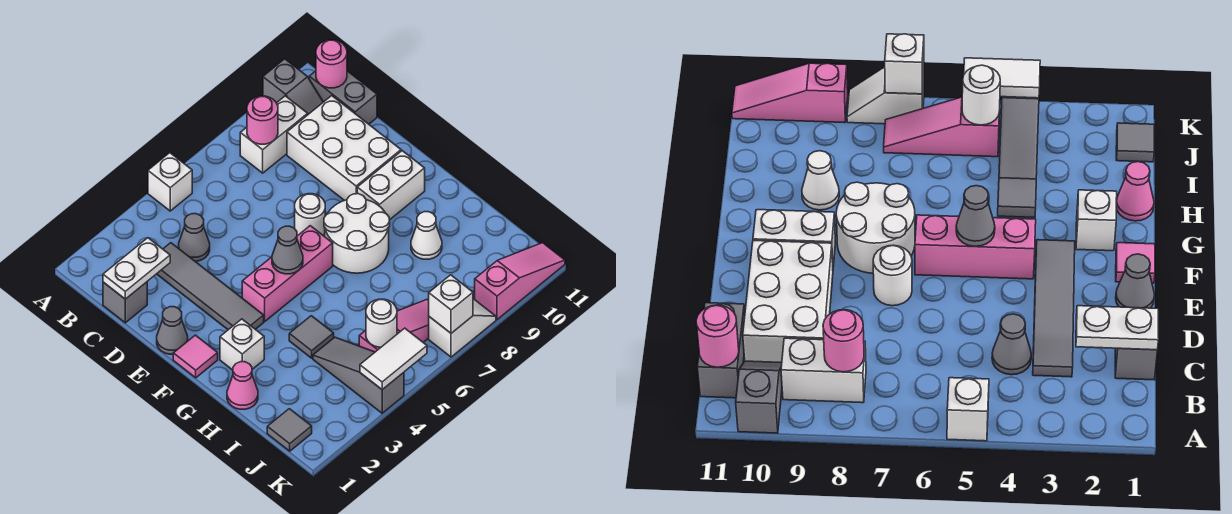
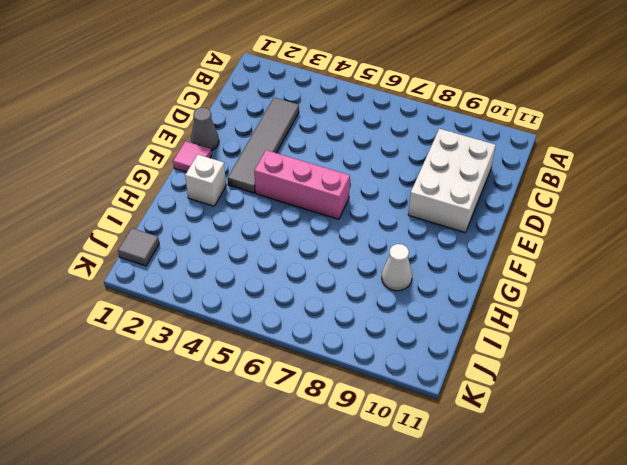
none -> white 1x1 brick [148,153,192,211]
none -> grey 1x2 slope [263,59,323,114]
none -> white 1x2 brick [240,96,308,173]
none -> grey 1x2 brick [309,71,377,124]

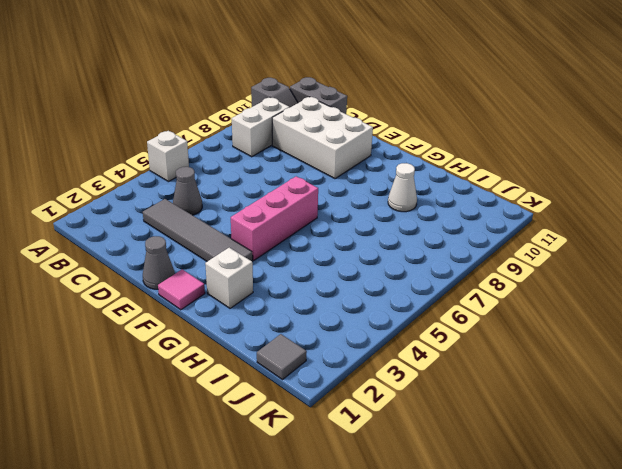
none -> grey 1x1 brick [103,282,147,323]
none -> white 1x1 round brick [295,194,325,236]
none -> white 2x2 round brick [324,194,390,273]
none -> white 1x2 brick [357,151,425,220]

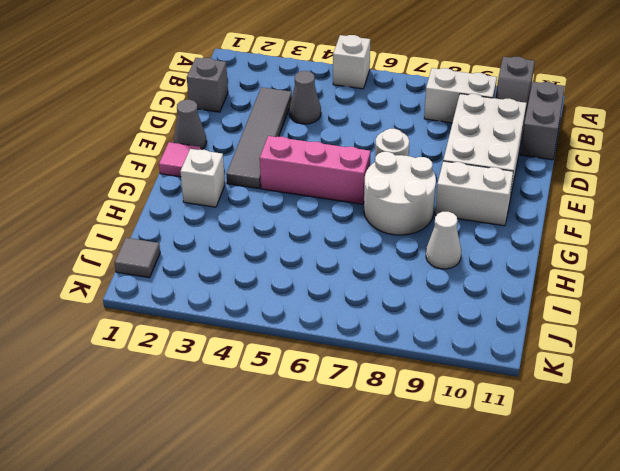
none -> pink 1x1 cone [227,362,258,409]
none -> grey 1x1 tile [289,316,334,358]
none -> grey 1x3 slope [313,337,404,413]
none -> pink 1x3 slope [359,300,429,352]

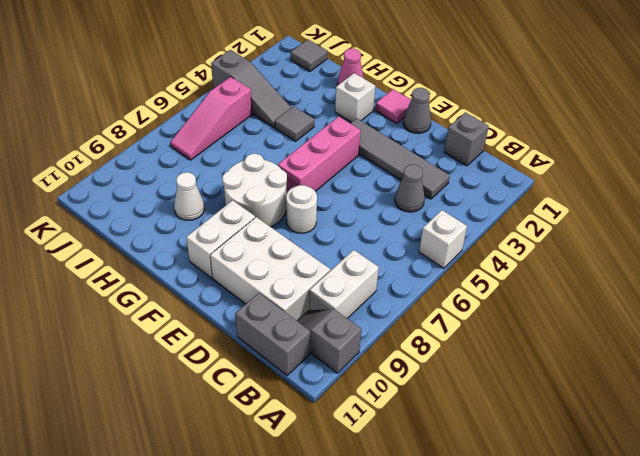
none -> white 1x2 slope [429,299,496,357]
none -> pink 1x3 slope [475,243,565,319]
none -> pink 1x1 round brick [247,96,278,144]
none -> pink 1x1 round brick [316,40,347,88]

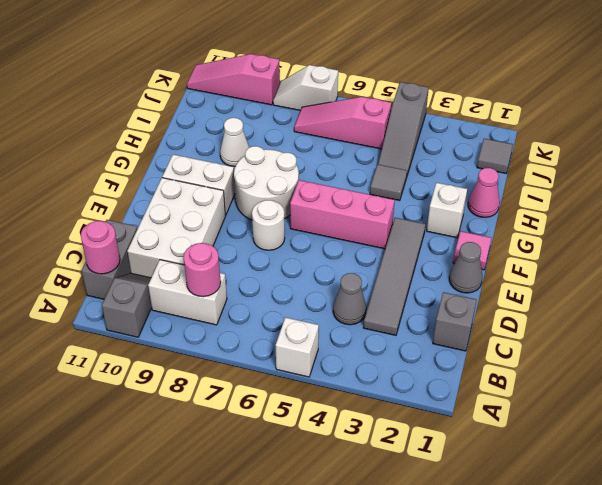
none -> white 1x2 plate [103,238,170,299]
none -> grey 1x1 cone [272,226,303,274]
none -> white 1x1 round brick [366,299,397,347]
none -> white 1x2 tile [360,328,427,390]

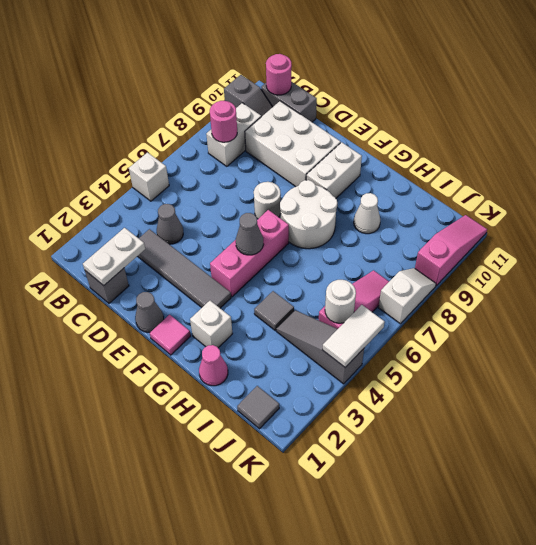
none -> white 1x1 brick [429,275,473,333]

